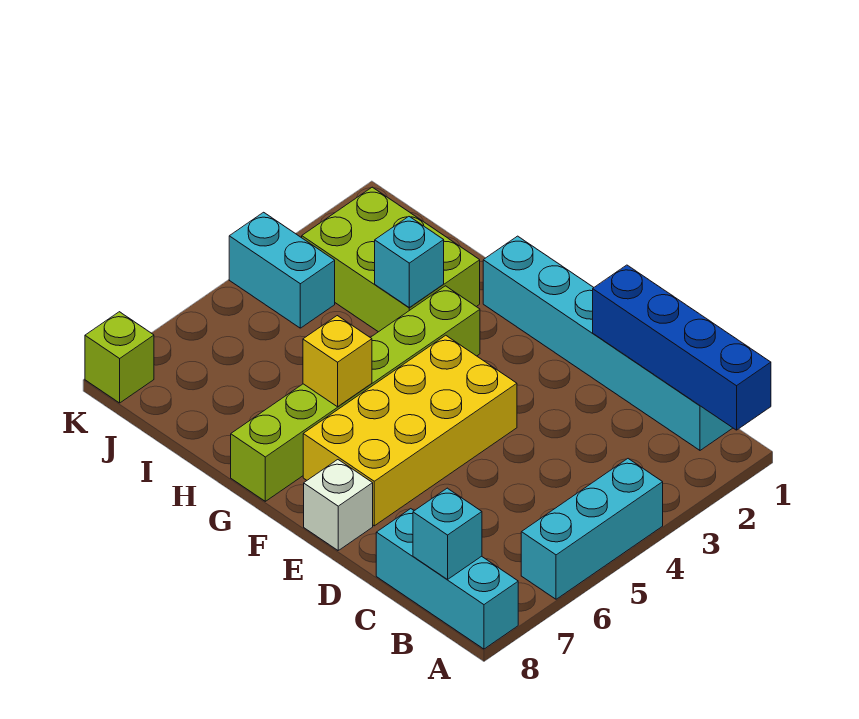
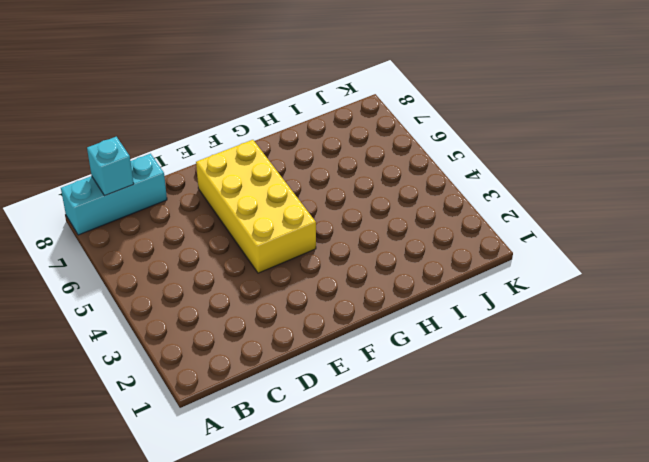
none -> cyan 1x3 brick [521,459,663,599]
none -> cyan 1x6 brick [483,236,732,450]
none -> white 1x1 brick [304,460,373,550]

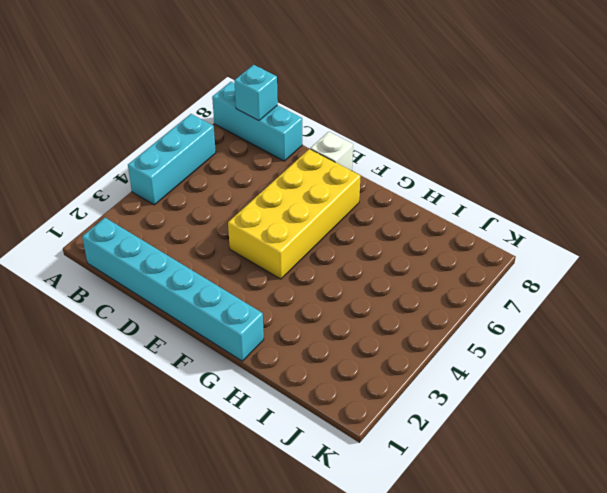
none -> lime 1x6 brick [231,286,480,501]
none -> lime 2x3 brick [302,187,480,332]
none -> cyan 1x2 brick [229,212,335,328]

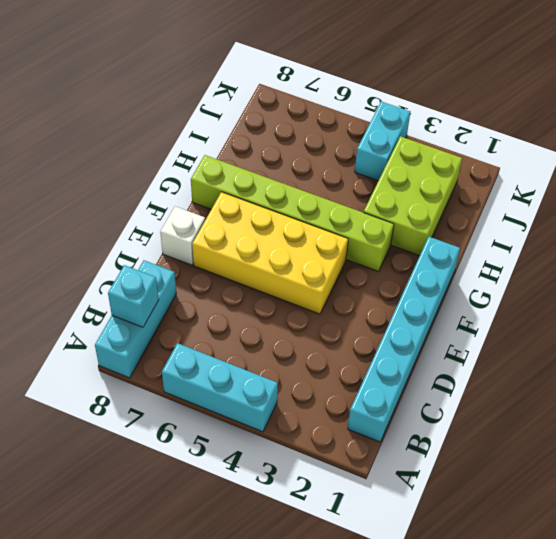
none -> lime 1x1 brick [85,312,154,403]
none -> blue 1x4 brick [593,265,771,430]
none -> yellow 1x1 brick [303,316,372,407]

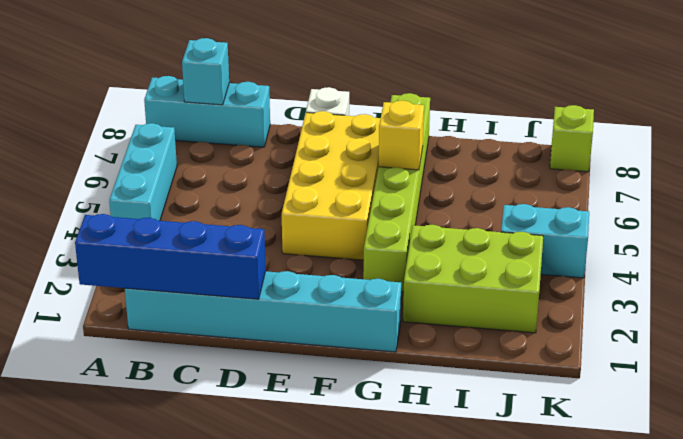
none -> cyan 1x1 brick [375,217,444,307]

